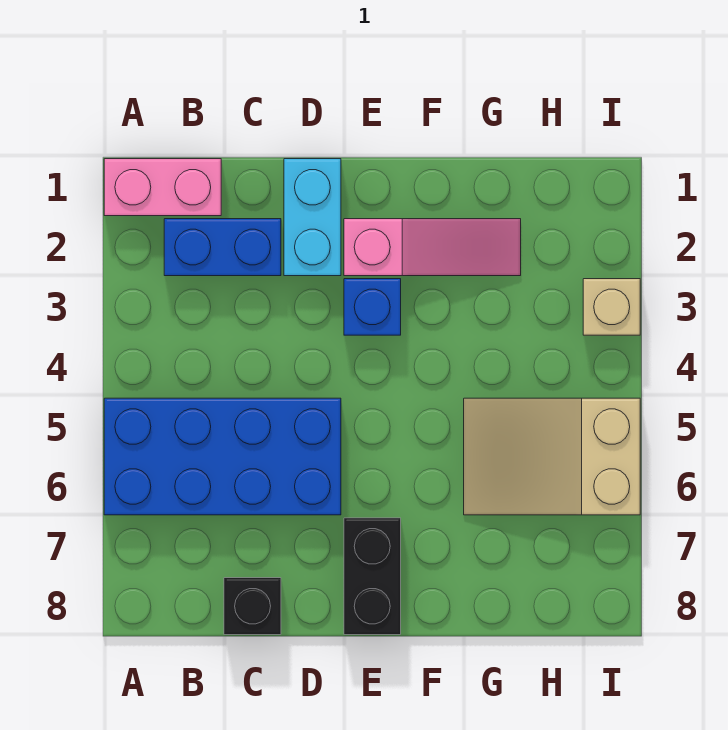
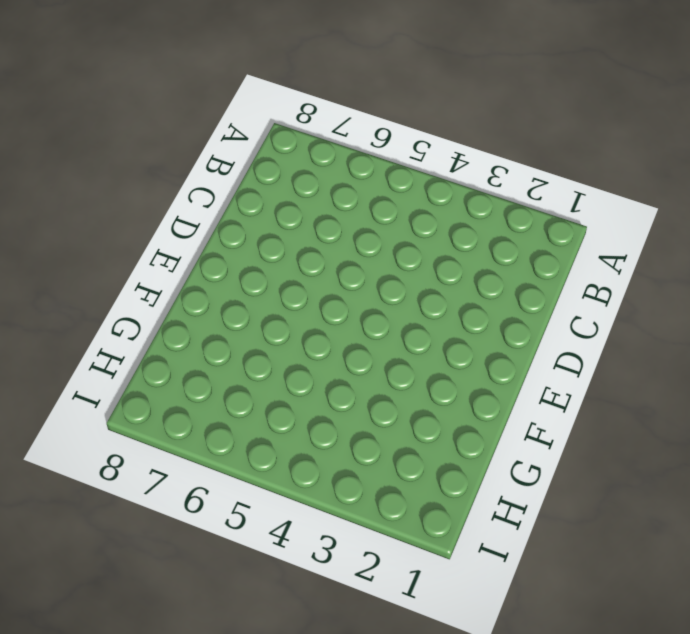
none -> pink 1x2 brick [104,159,221,216]
none -> blue 2x4 brick [104,398,341,515]

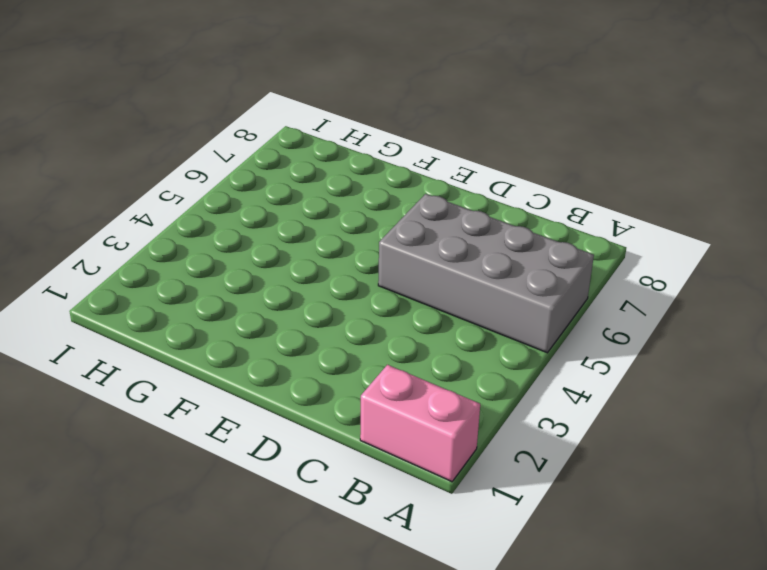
grey 2x4 brick [378,194,594,353] -> blue 2x4 brick [104,398,341,515]
none -> blue 1x2 brick [164,219,281,276]
none -> black 1x1 brick [224,578,281,635]

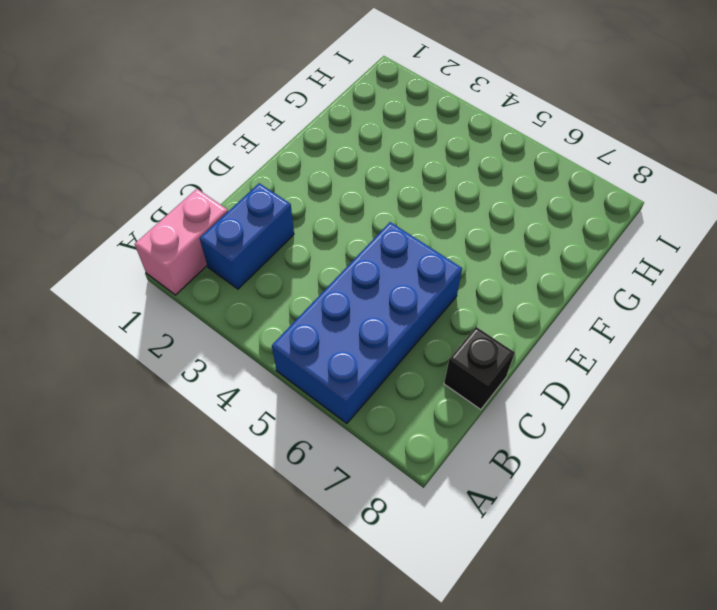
none -> cyan 1x2 brick [284,159,341,276]
none -> pink 1x3 slope [344,219,521,276]

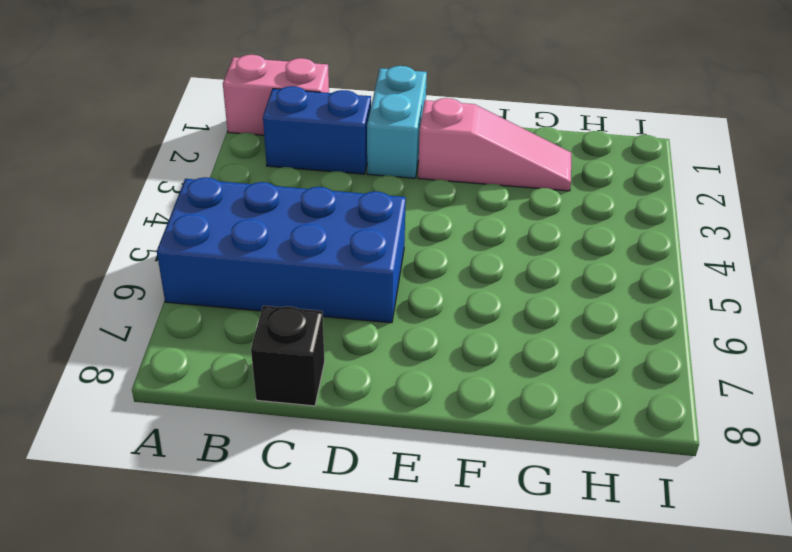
none -> blue 1x1 brick [344,279,401,335]
none -> black 1x2 brick [344,518,401,635]

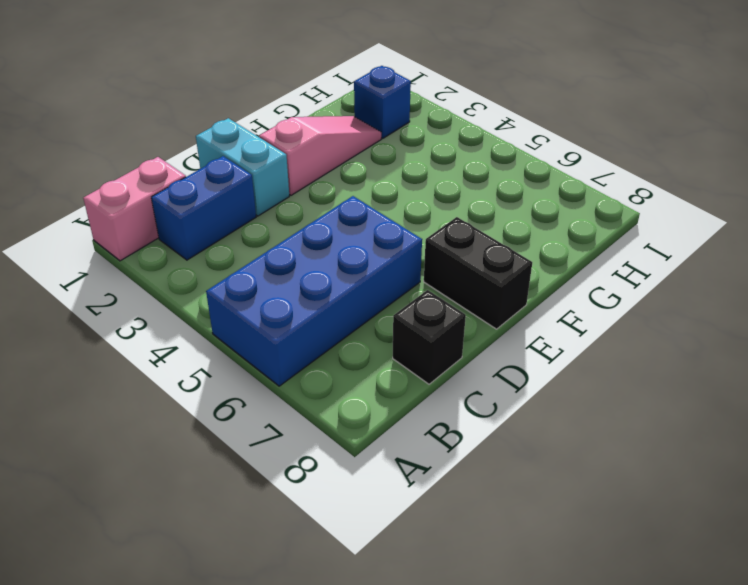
blue 1x1 brick [354,66,411,138] -> blue 1x1 brick moved to [344,279,401,335]
none -> tan 2x3 slope [464,398,640,515]
none -> tan 1x1 brick [583,279,640,335]

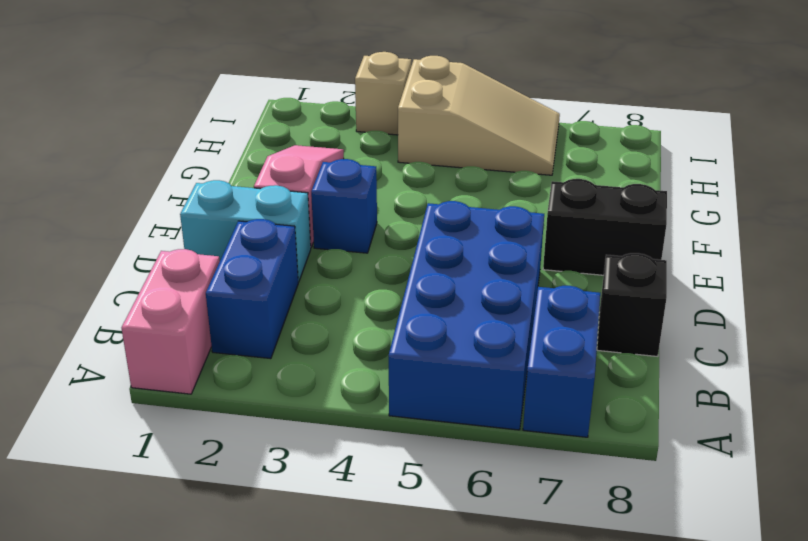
blue 1x2 brick [523,286,600,437] -> none
tan 2x3 slope [398,56,560,175] -> tan 2x3 slope turned to [464,398,640,515]

